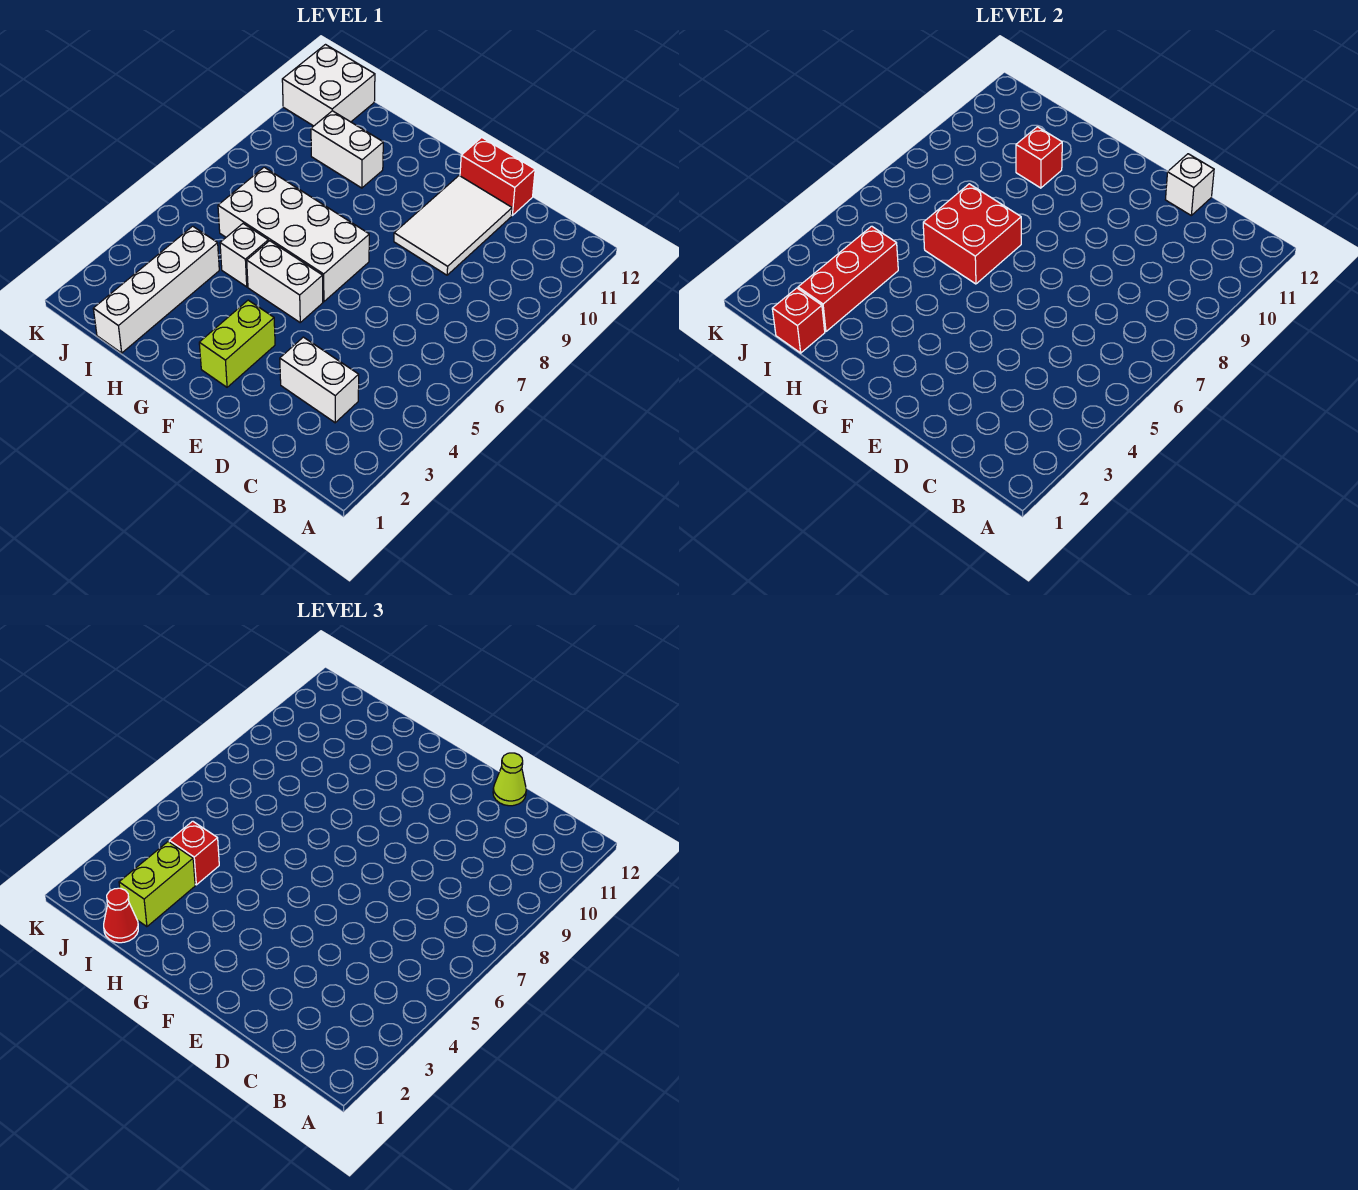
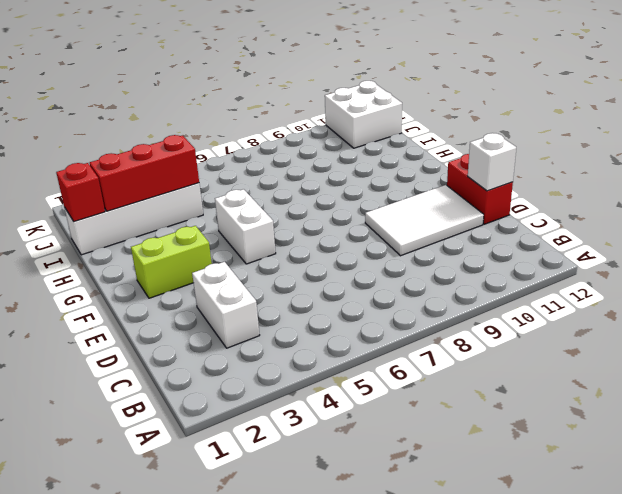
none -> white 2x4 brick [218,167,369,302]
none -> white 1x1 brick [220,224,268,287]
none -> white 1x2 brick [311,111,383,188]

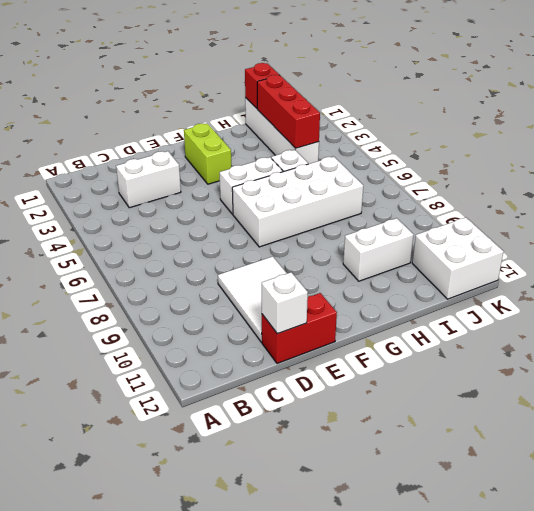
none -> red 2x2 brick [923,184,1021,284]
none -> red 1x1 brick [1016,127,1062,188]
none -> lime 1x1 cone [493,753,526,806]

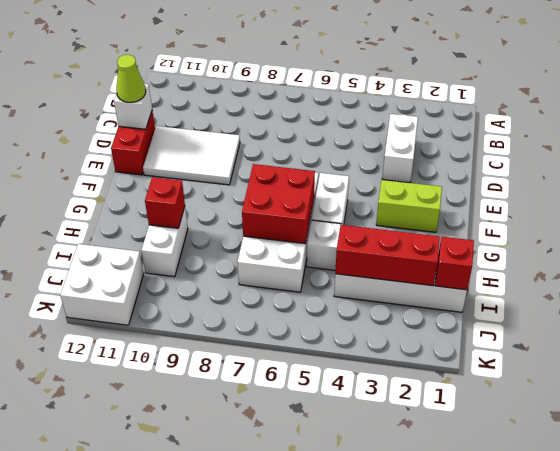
none -> red 1x1 cone [104,888,138,943]
none -> lime 1x2 brick [119,842,195,927]
none -> red 1x1 brick [169,821,219,885]

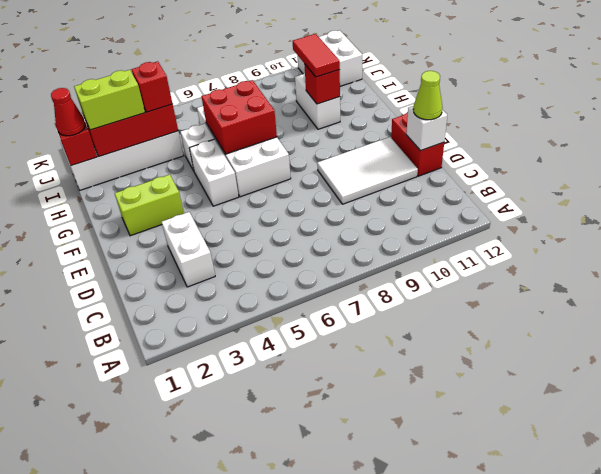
red 1x2 tile [293,34,340,77] -> none

